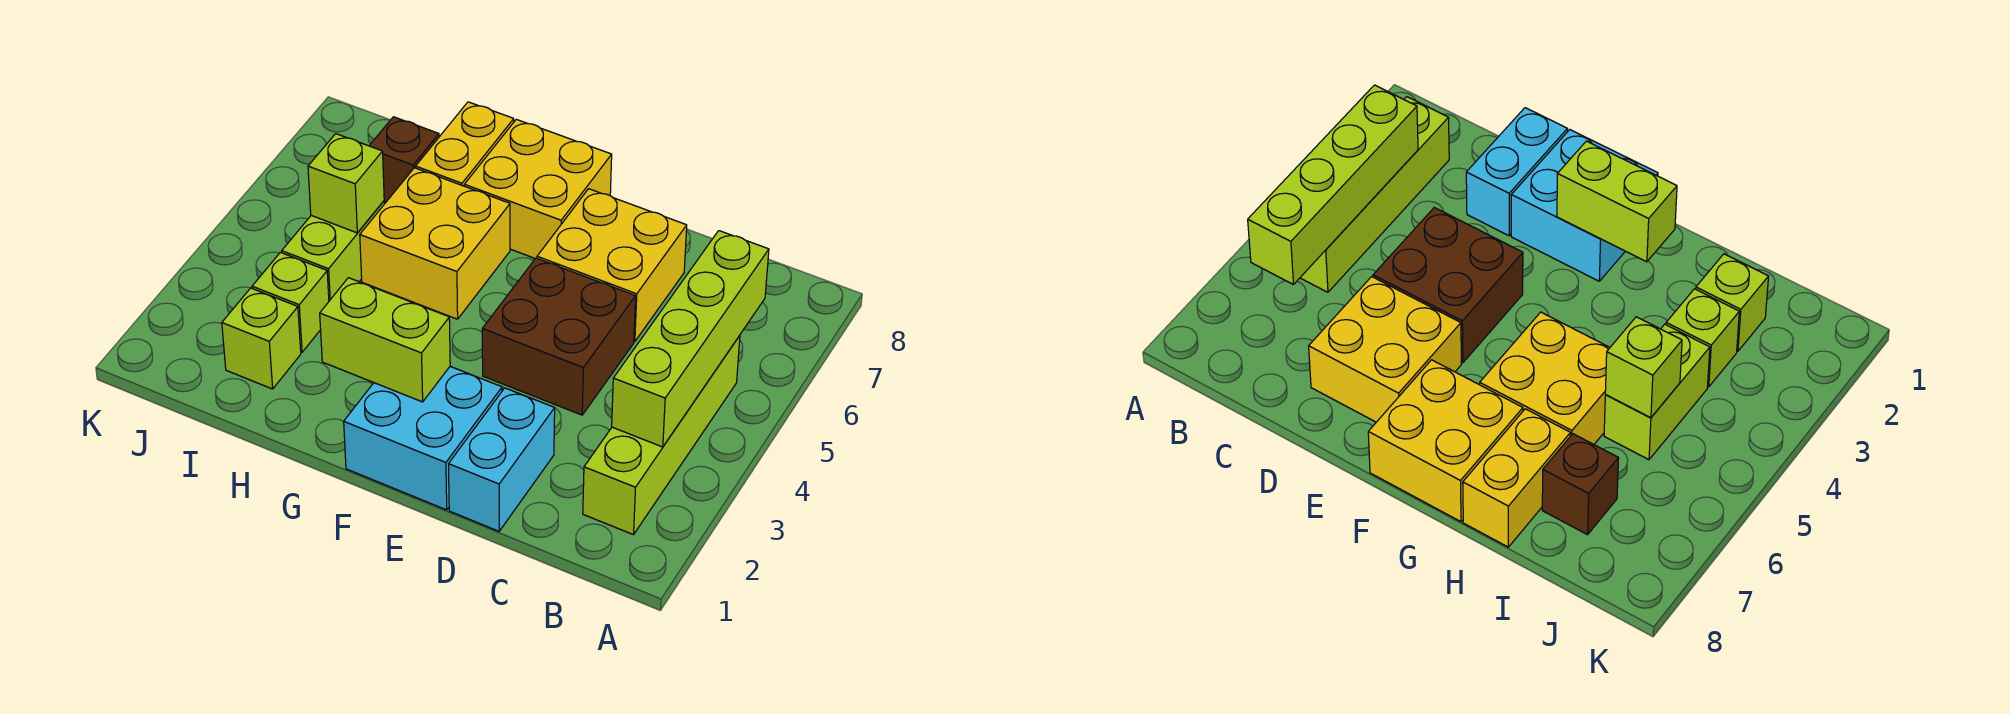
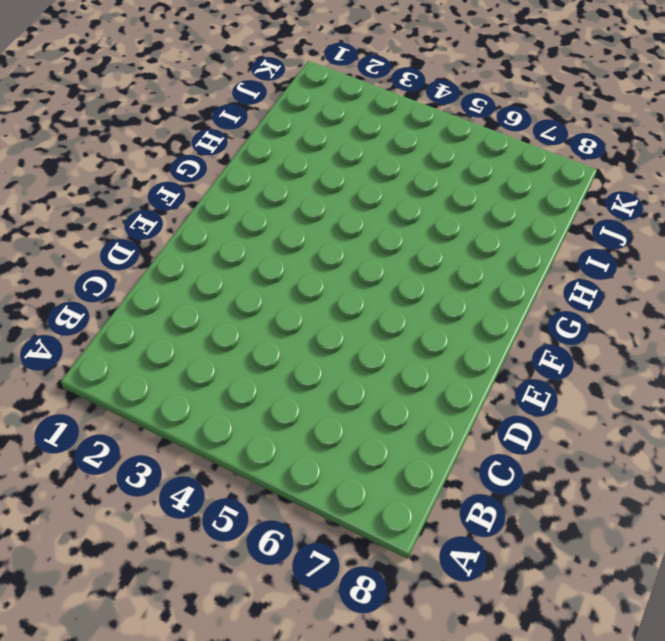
none -> lime 1x4 brick [583,336,740,535]
none -> cyan 1x2 brick [449,388,555,531]
none -> brown 2x2 brick [482,258,636,415]

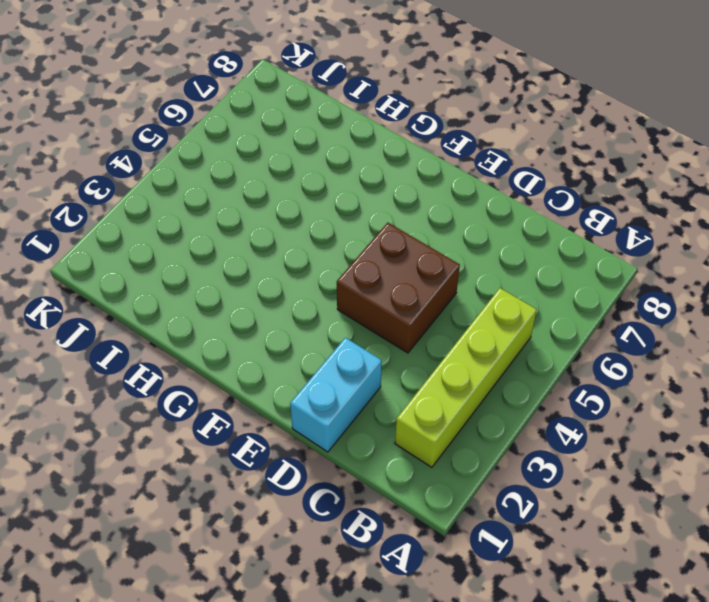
none -> yellow 2x2 brick [537,189,687,342]
none -> cyan 2x2 brick [344,367,502,510]
none -> yellow 2x2 brick [464,119,612,258]

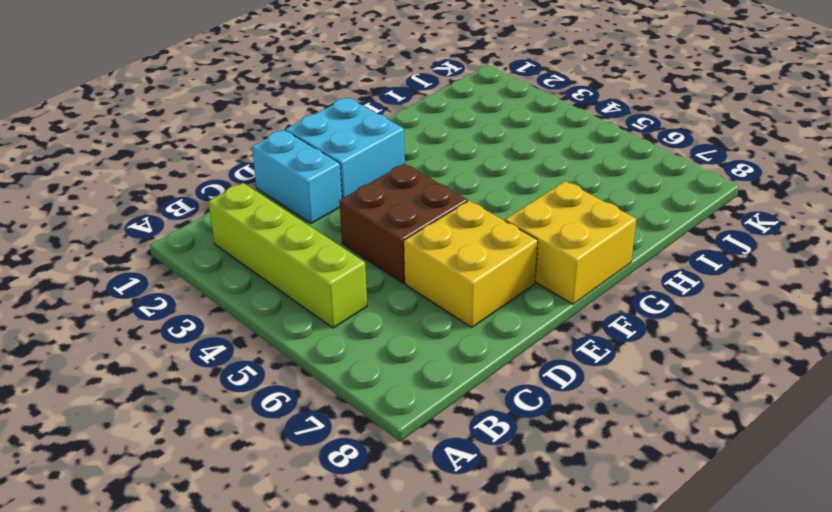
none -> yellow 2x2 brick [360,168,510,319]
none -> yellow 1x2 brick [416,102,514,186]
none -> lime 1x1 brick [222,288,301,389]

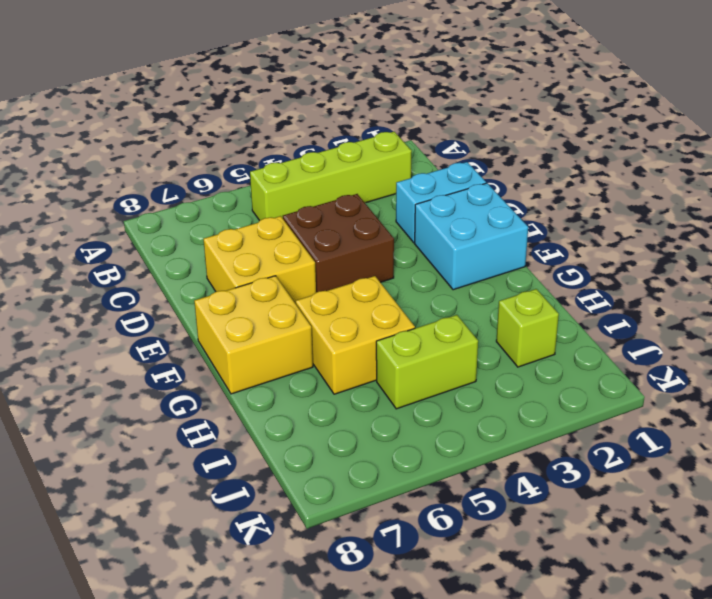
none -> yellow 1x2 brick [416,102,514,186]
none -> lime 1x1 brick [252,252,329,352]
none -> brown 1x1 brick [369,117,439,202]

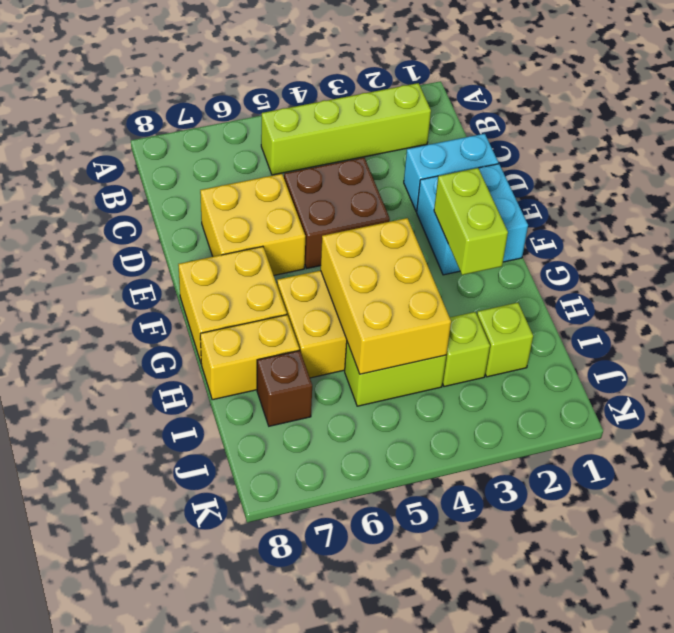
yellow 2x3 brick [321,218,451,374] -> lime 1x1 brick [308,134,384,233]
none -> lime 1x4 brick [612,231,769,447]

